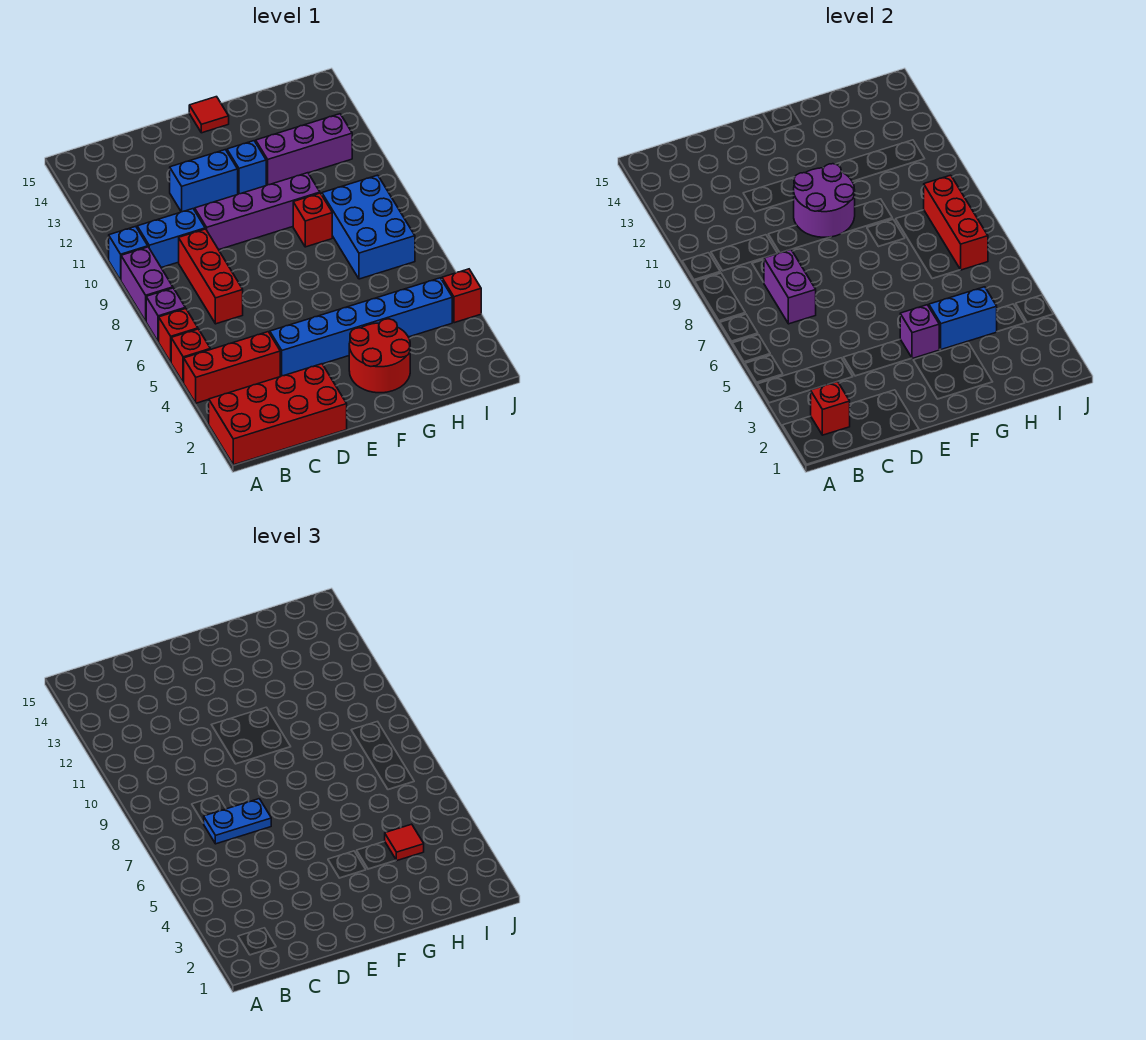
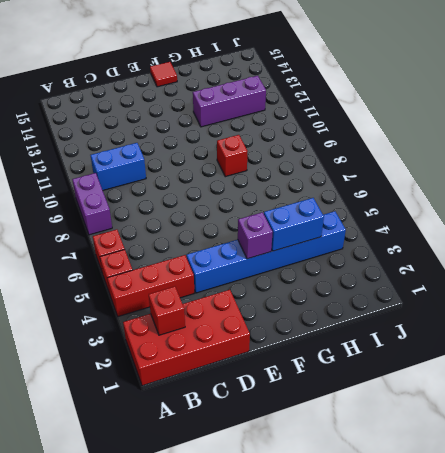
none -> purple 1x1 brick [146,288,185,342]
none -> blue 1x1 brick [109,226,148,280]
none -> red 1x3 brick [179,229,243,324]

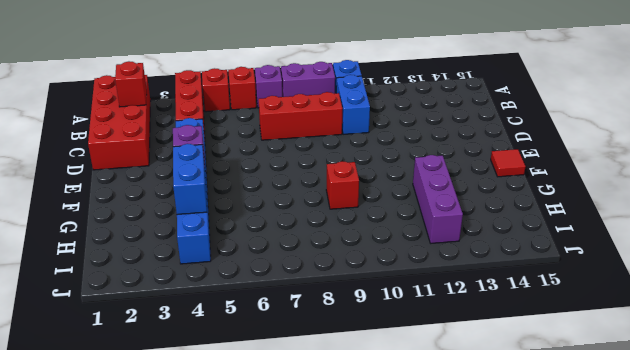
none -> purple 1x4 brick [195,173,320,250]
none -> blue 1x2 brick [170,150,238,212]
none -> red 2x2 round brick [349,319,410,393]

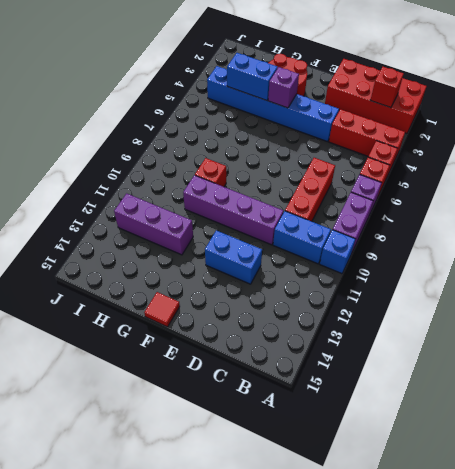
none -> blue 1x1 brick [227,141,266,194]
none -> blue 2x3 brick [322,175,415,279]
none -> red 1x1 brick [442,269,481,323]

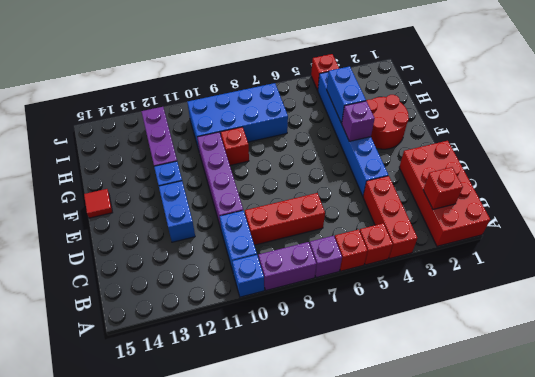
blue 2x4 brick [187,83,288,150] -> blue 2x3 brick [322,175,415,279]
none -> purple 1x2 brick [764,250,816,324]
none -> purple 2x2 round brick [794,164,855,237]
none -> red 1x3 brick [924,175,988,270]

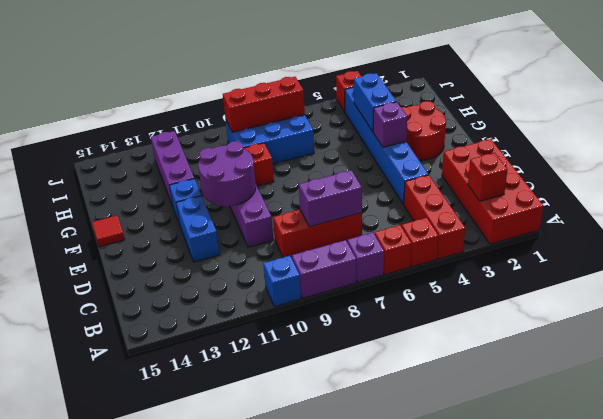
none -> blue 1x2 brick [137,209,205,268]
none -> blue 1x2 plate [204,799,271,844]
none -> red 1x1 tile [385,824,424,861]

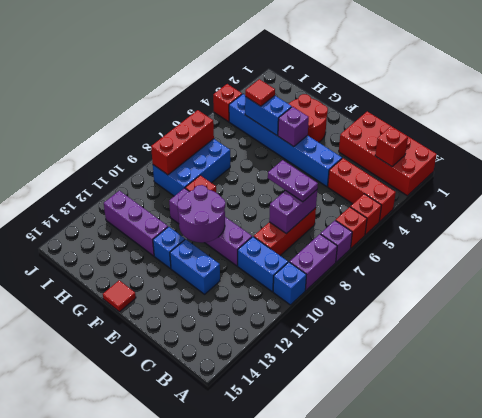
purple 1x2 plate [268,160,318,202] -> blue 1x2 plate [204,799,271,844]

